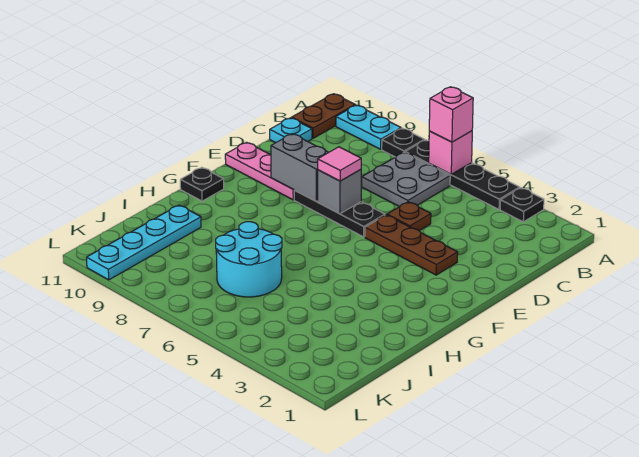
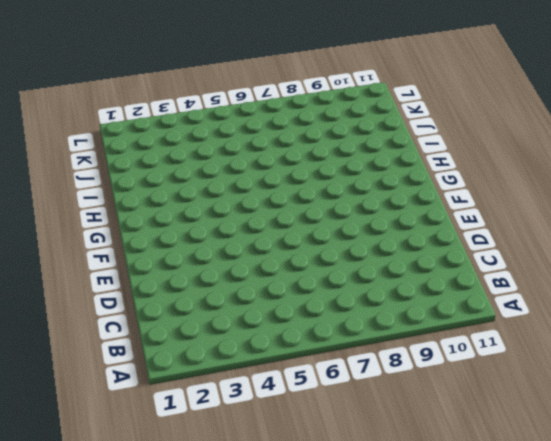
none -> black 1x1 plate [500,188,544,222]
none -> black 1x4 plate [405,140,520,209]
none -> black 1x1 plate [382,128,424,157]

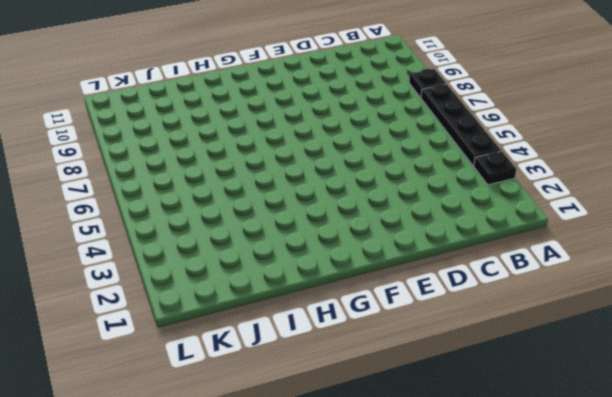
none -> cyan 1x2 plate [336,105,401,149]
none -> brown 1x2 plate [292,94,355,138]
none -> grey 2x2 plate [362,152,450,207]

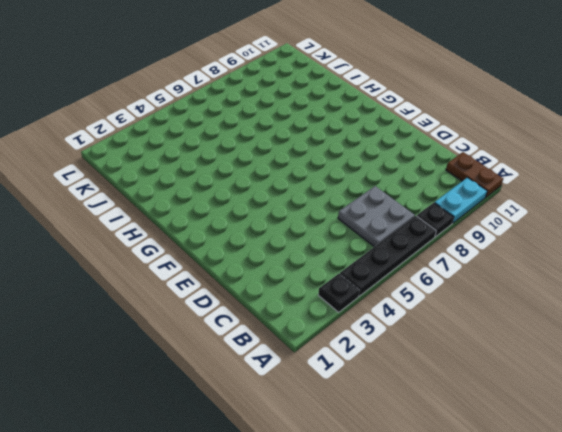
none -> cyan 1x1 plate [270,118,312,143]
none -> brown 1x1 plate [387,202,431,231]
none -> brown 1x3 plate [365,215,458,275]

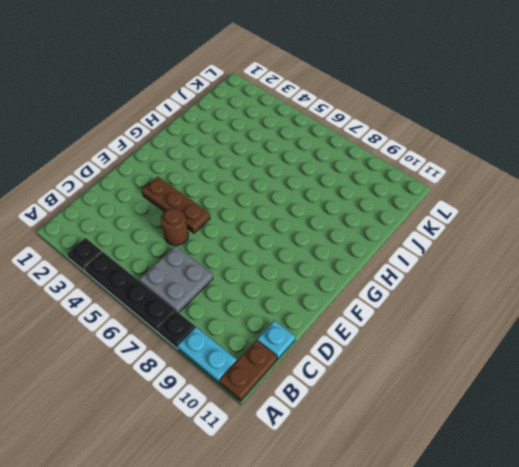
brown 1x1 round brick [161,209,188,245] -> brown 1x1 plate [387,202,431,231]
none -> black 1x3 plate [294,190,385,237]
none -> pink 1x3 plate [225,142,294,200]
none -> black 1x1 plate [180,167,224,201]

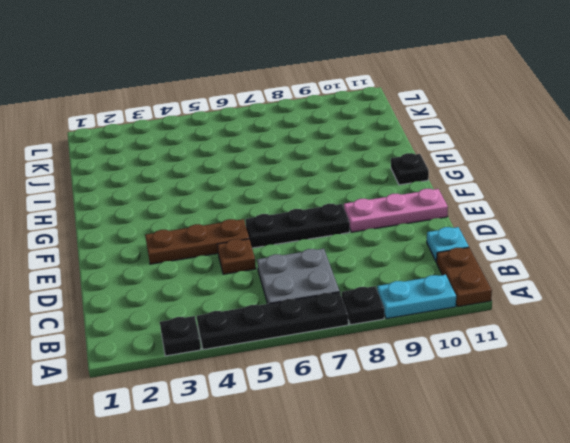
none -> cyan 2x2 round brick [216,222,282,297]
none -> cyan 1x4 plate [87,205,201,280]
none -> pink 1x1 brick [429,131,472,174]

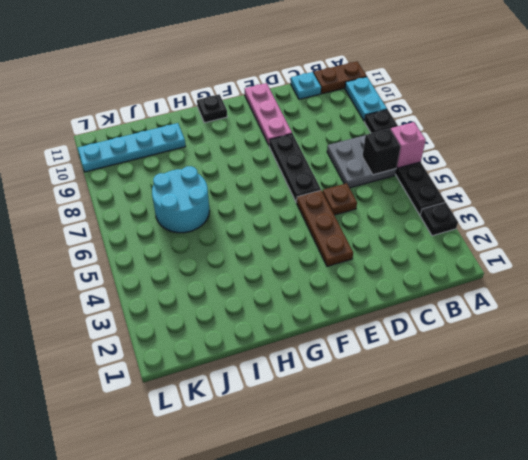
black 1x1 brick [362,129,400,175] -> none
none -> grey 1x1 brick [318,170,361,214]
none -> grey 1x2 brick [271,134,329,201]
none -> pink 1x1 brick [429,87,473,142]

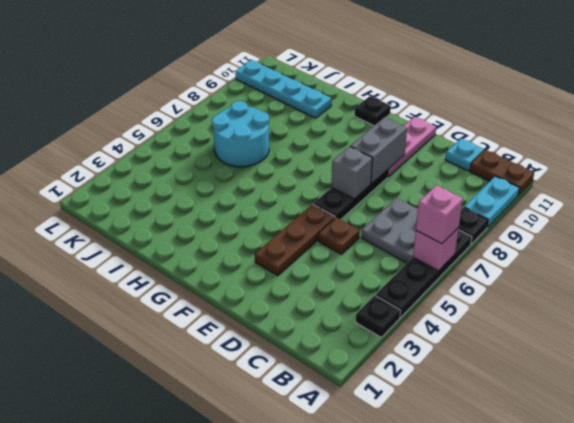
none -> pink 1x1 tile [318,147,361,181]

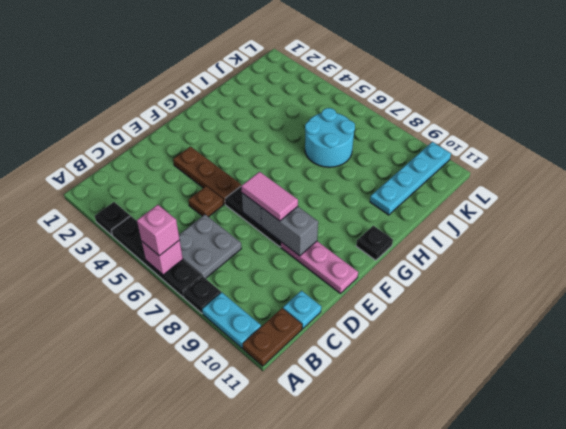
pink 1x2 tile [241,172,298,221] -> pink 1x1 tile [318,147,361,181]

